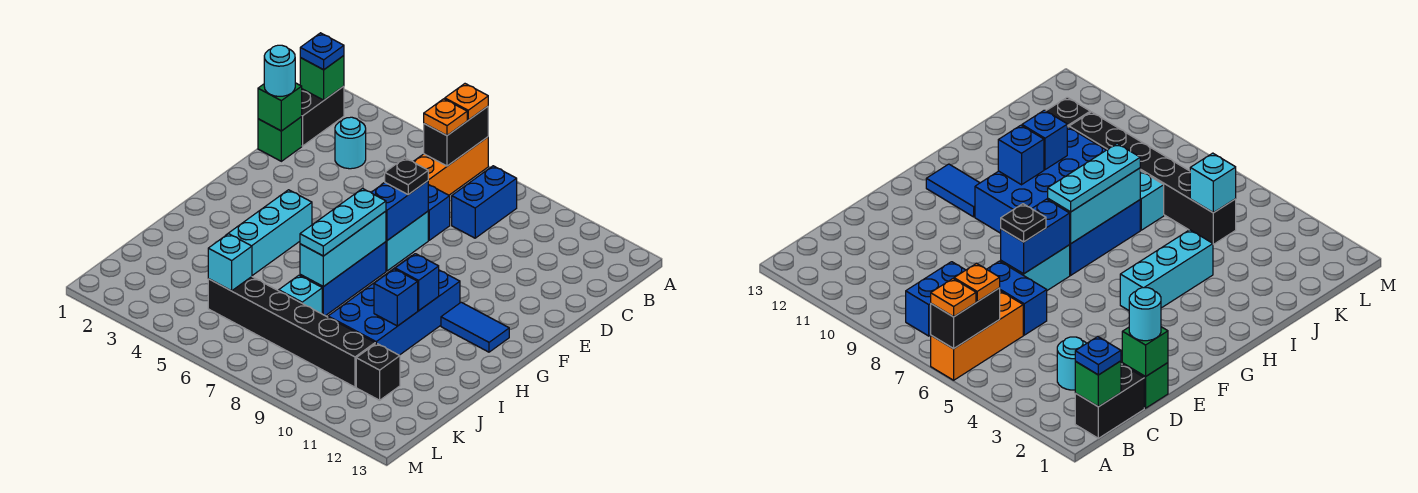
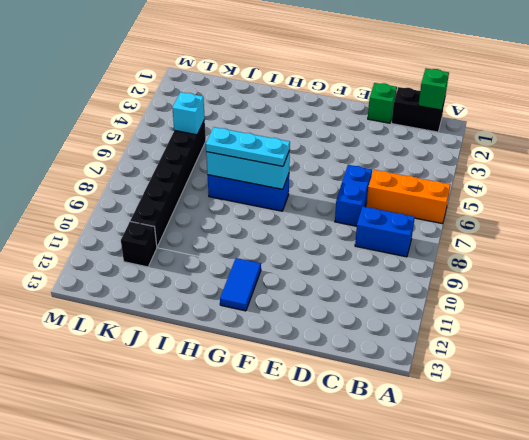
none -> cyan 1x1 round brick [335,117,366,169]
none -> cyan 1x2 brick [386,211,428,271]
none -> cyan 1x3 brick [228,190,312,276]

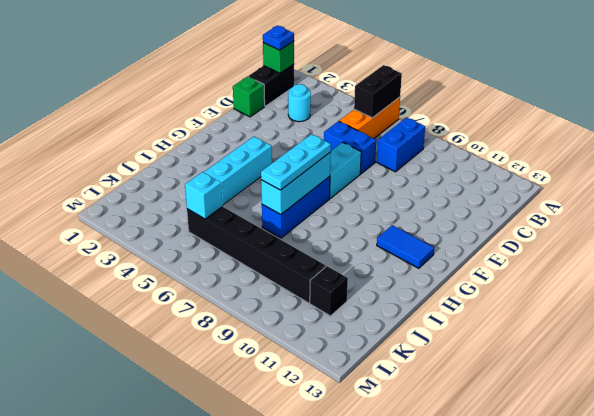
none -> blue 2x4 brick [328,256,460,355]
none -> cyan 1x1 brick [279,275,322,314]
none -> green 1x1 brick [258,83,302,131]

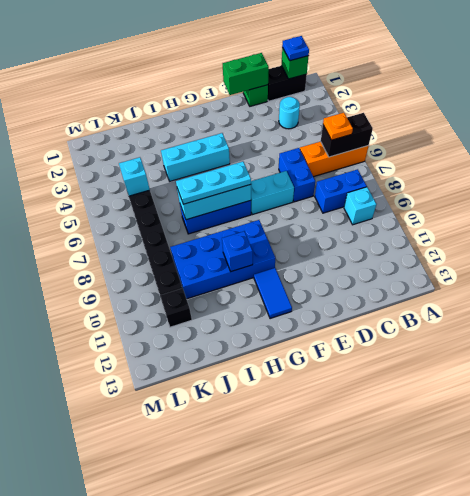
cyan 1x1 brick [344,187,376,225] -> cyan 1x1 brick moved to [279,275,322,314]
green 1x2 brick [223,53,269,95] -> green 1x1 brick [258,83,302,131]
none -> blue 1x2 brick [371,181,428,241]
none -> blue 1x1 brick [374,269,418,326]
none -> orange 1x1 plate [445,84,488,120]

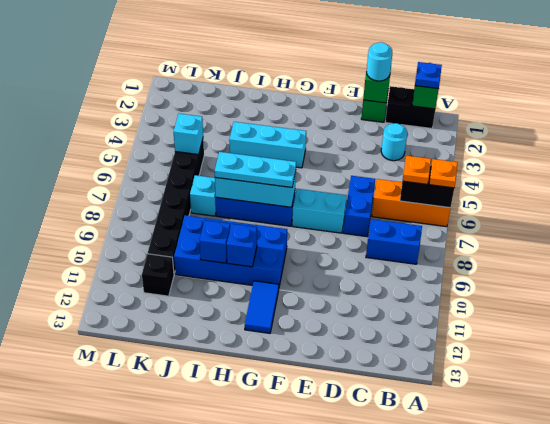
none -> blue 1x2 brick [371,181,428,241]
none -> black 1x1 plate [385,158,428,195]

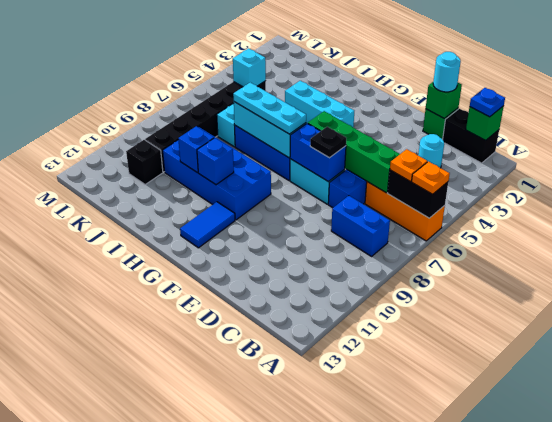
green 1x4 brick [308,111,400,193] -> none

